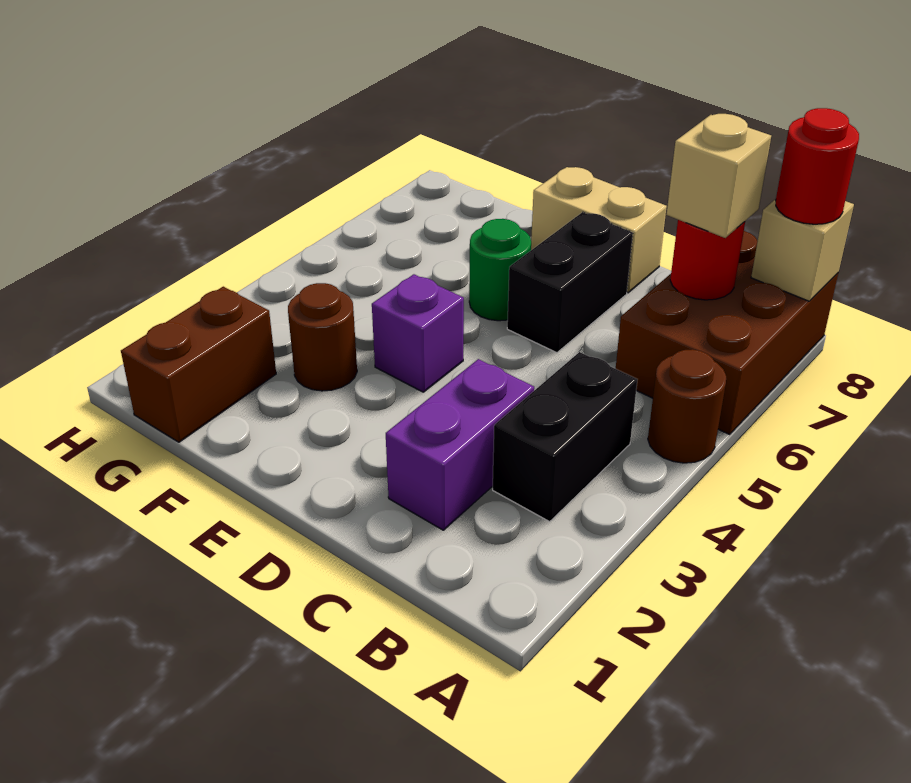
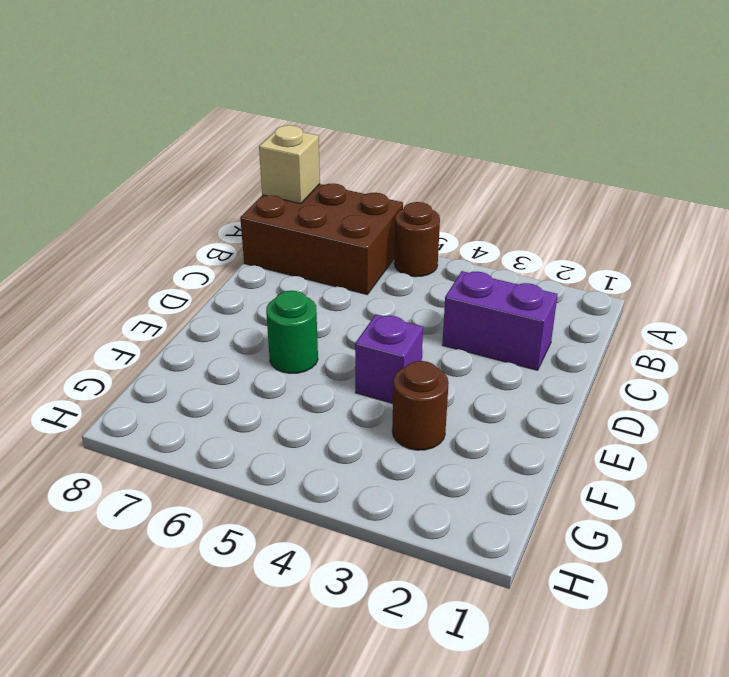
none -> black 1x2 brick [493,352,638,522]
none -> black 1x2 brick [507,212,633,353]
none -> tan 1x2 brick [531,167,667,293]

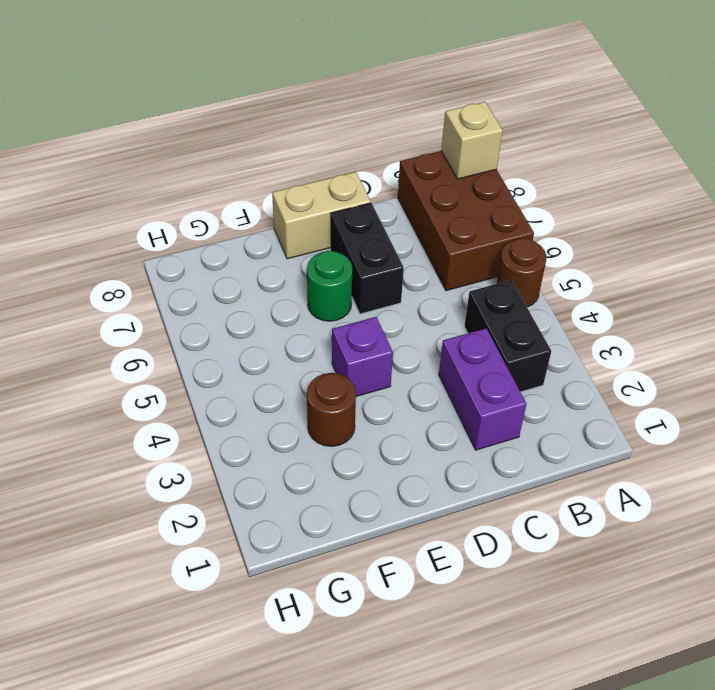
none -> brown 1x2 brick [121,287,276,442]
none -> red 1x1 round brick [670,220,745,300]
none -> red 1x1 round brick [776,108,859,224]

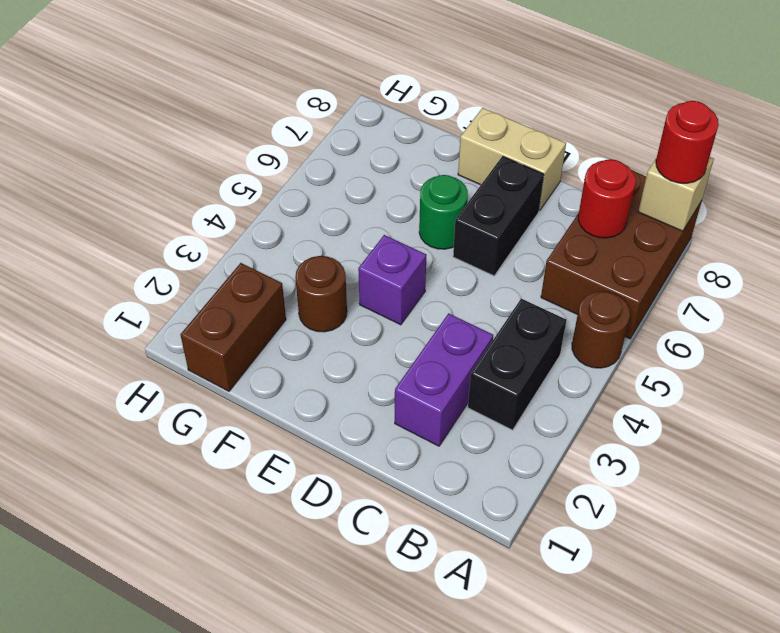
none -> tan 1x1 brick [666,114,771,238]

